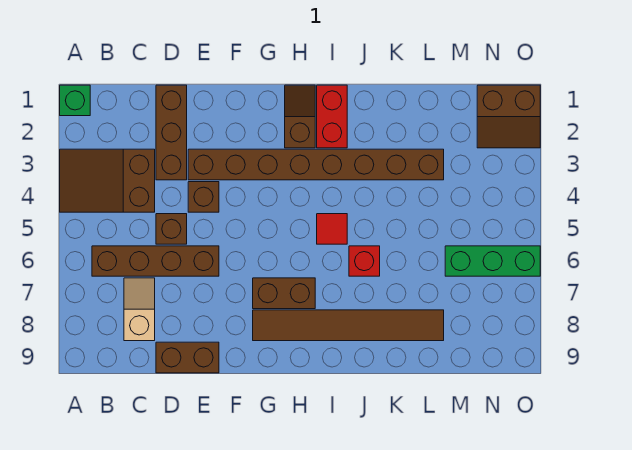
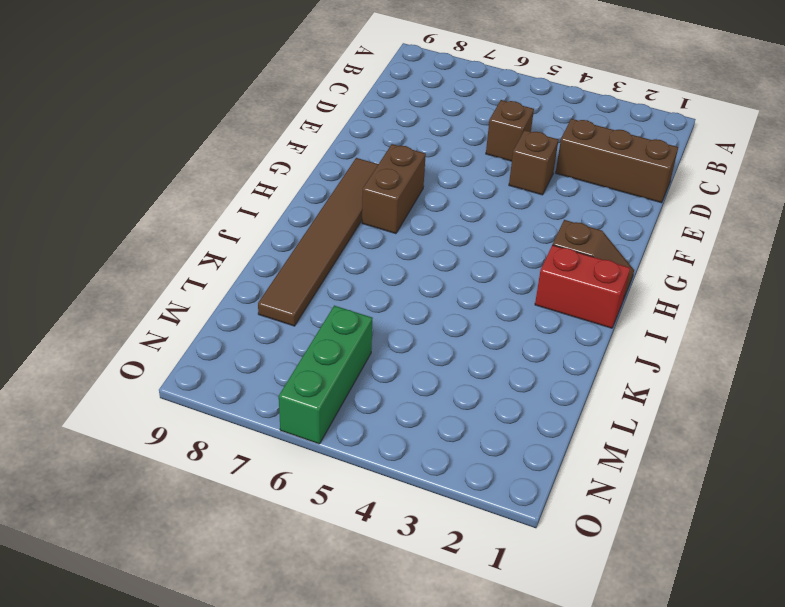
none -> green 1x1 brick [60,85,90,116]
none -> brown 2x3 slope [60,149,155,212]
none -> brown 1x4 brick [92,246,219,276]

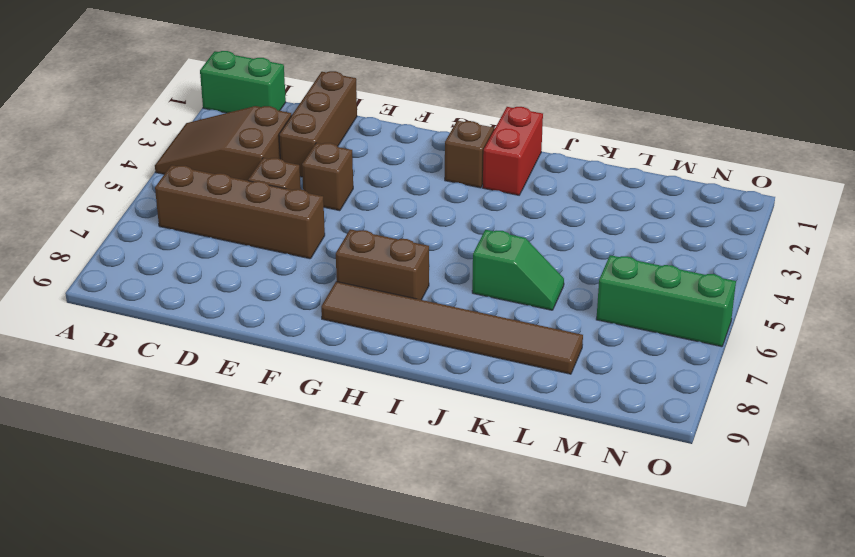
green 1x2 brick [200,51,286,113] -> green 1x1 brick [60,85,90,116]
green 1x2 slope [472,230,564,310] -> red 1x1 brick [349,246,380,276]
none -> tan 1x2 slope [124,278,155,341]
none -> brown 1x2 brick [156,342,219,373]
none -> brown 1x8 brick [188,149,444,180]

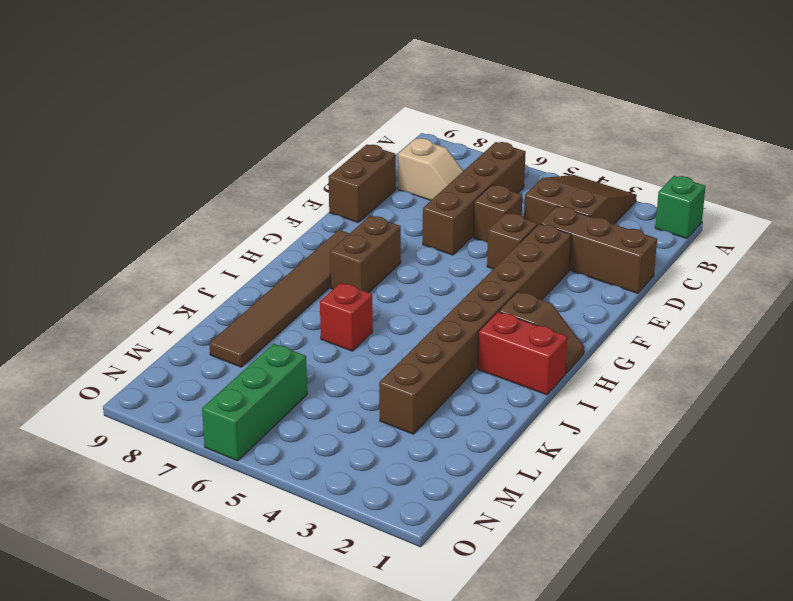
none -> red 1x1 tile [317,214,347,244]
none -> brown 2x2 slope [477,85,540,148]

